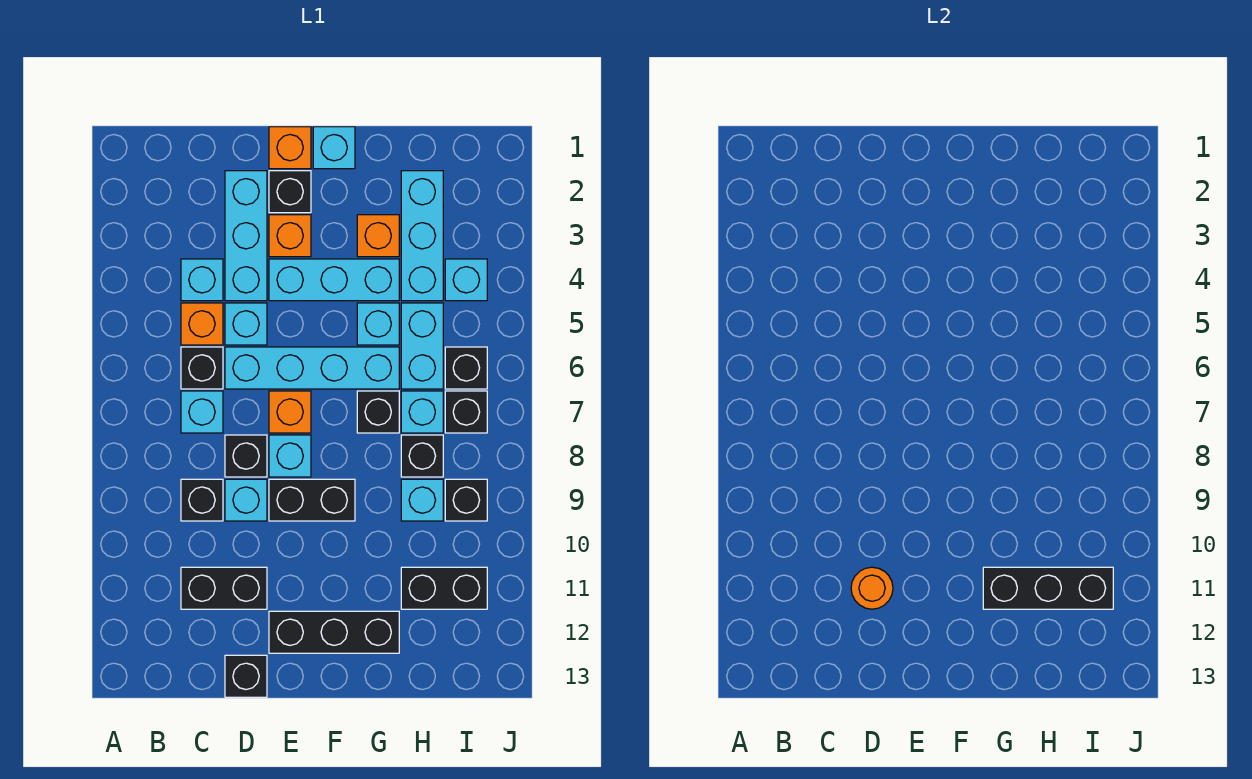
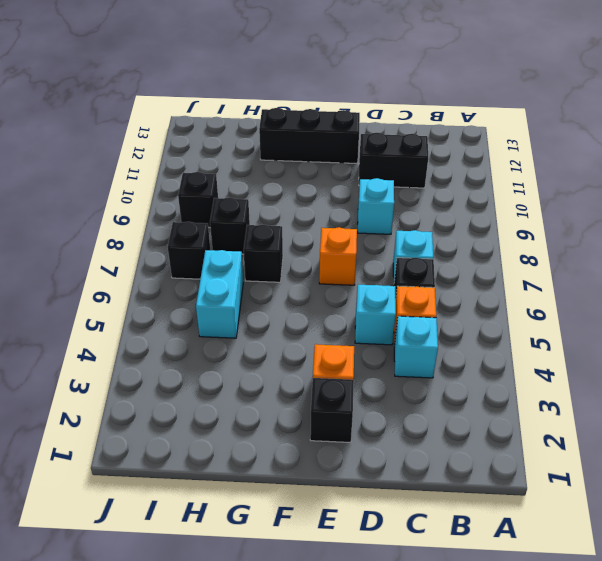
none -> black 1x1 brick [181,479,223,521]
none -> cyan 1x3 brick [225,171,267,301]
none -> cyan 1x4 brick [225,347,399,389]
none -> black 1x1 brick [225,435,267,477]

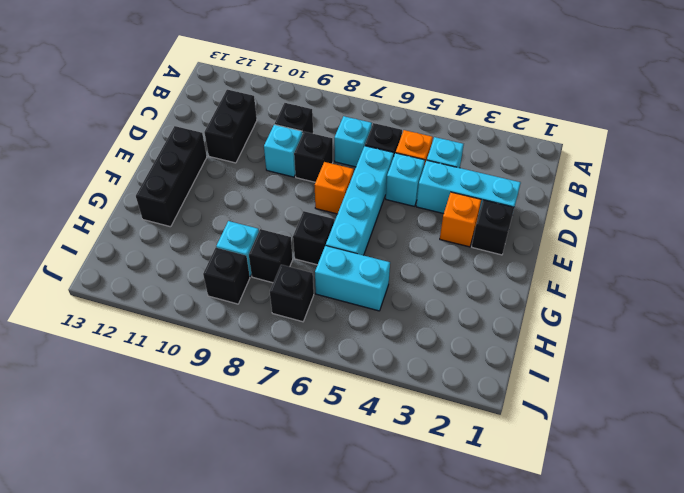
none -> black 1x1 brick [225,655,267,697]
none -> orange 1x1 brick [269,127,311,169]
none -> cyan 1x3 brick [269,259,399,301]
none -> cyan 1x1 brick [269,435,311,477]

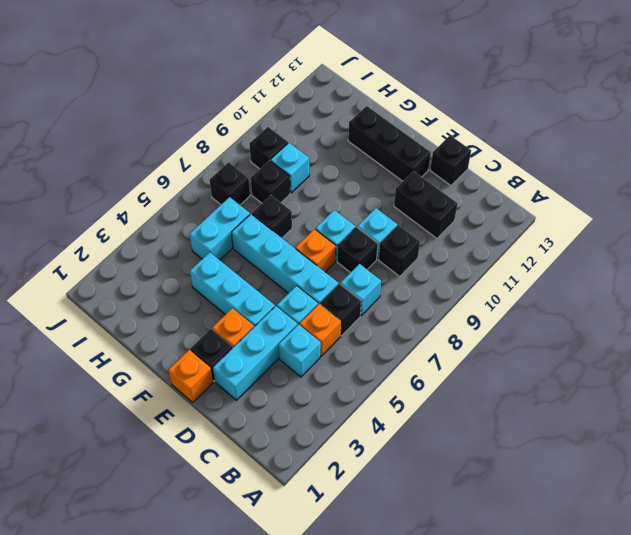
none -> black 1x2 brick [269,479,355,521]
none -> cyan 1x1 brick [313,127,355,169]
none -> orange 1x1 brick [357,215,399,257]
none -> cyan 1x1 brick [357,303,399,345]

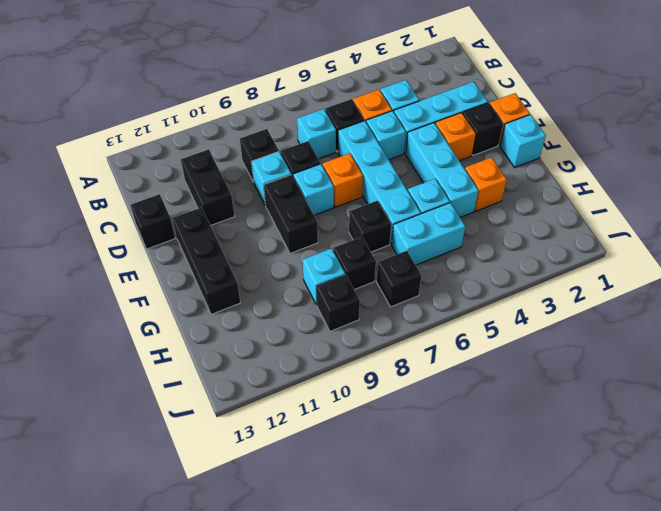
none -> cyan 1x3 brick [401,171,443,301]
none -> cyan 1x1 brick [401,391,443,433]
none -> black 1x2 brick [401,567,487,609]
none -> cyan 1x1 brick [445,259,487,301]

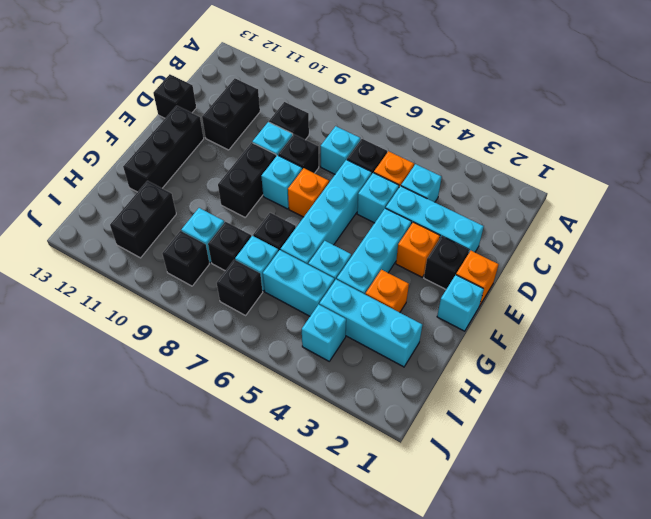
none -> black 1x1 brick [445,347,487,389]
none -> orange 1x1 round brick [851,567,893,609]
none -> black 1x3 brick [983,567,1113,609]

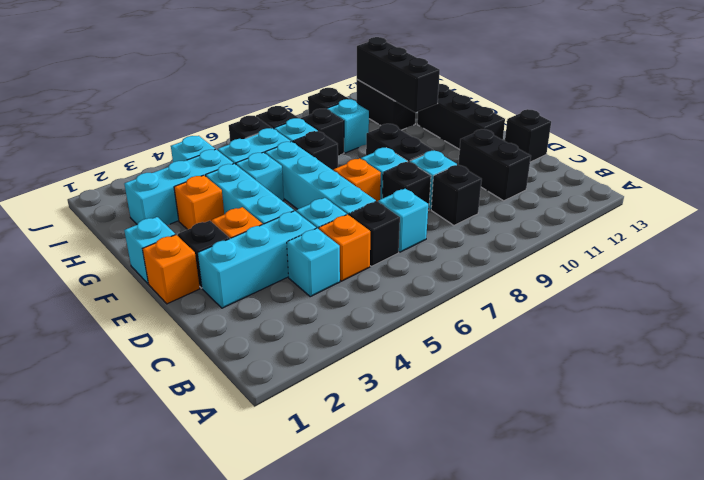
none -> orange 1x1 round brick [851,567,893,609]

